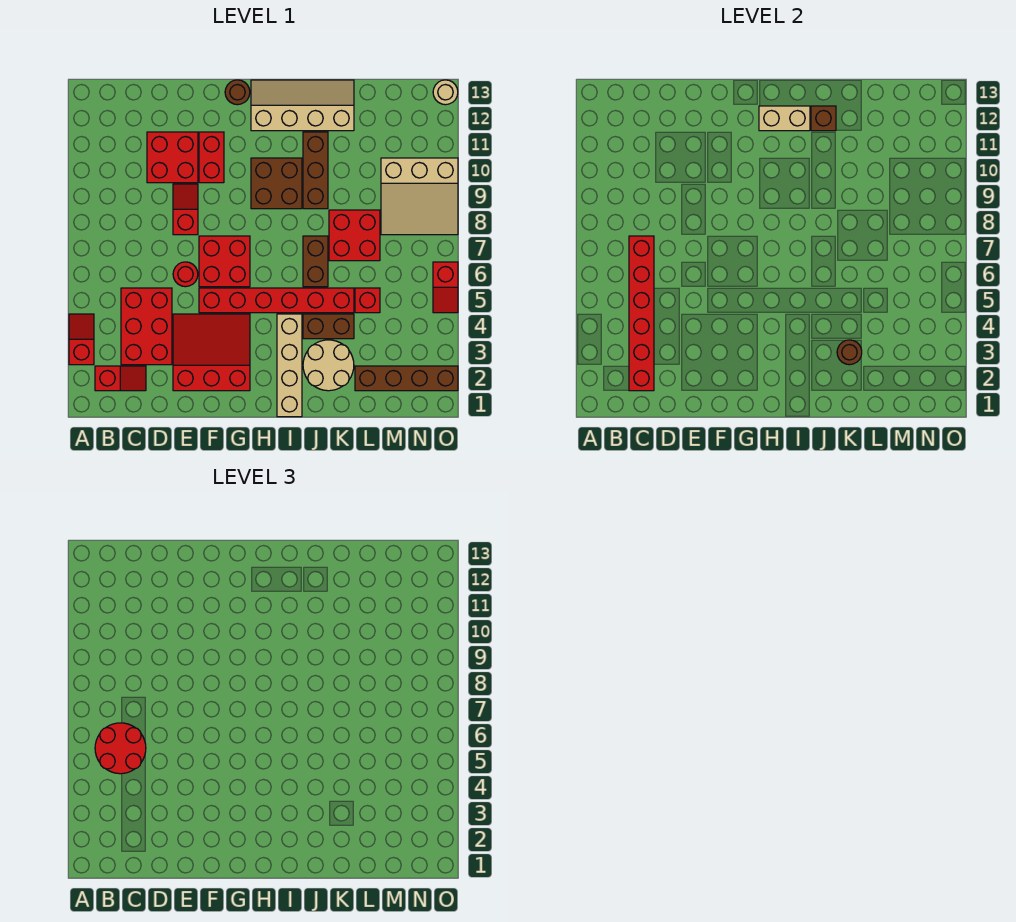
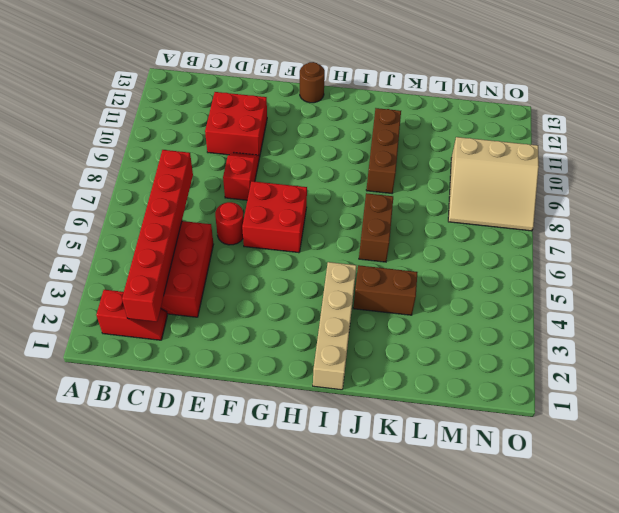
none -> red 1x2 slope [69,314,94,365]
none -> red 3x3 slope [173,314,250,391]
none -> red 1x6 brick [199,288,354,313]

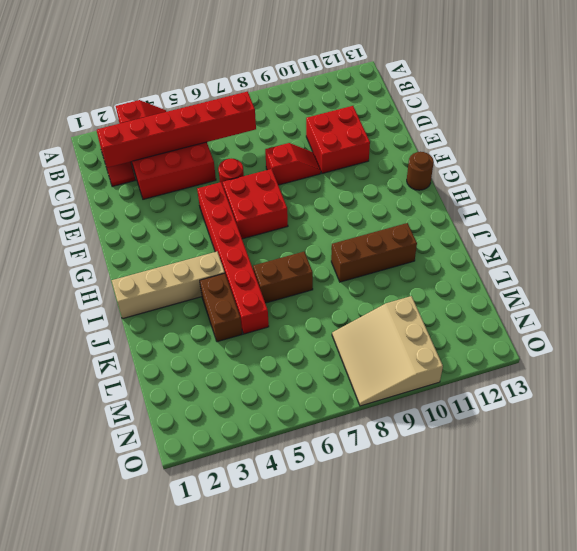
none -> red 3x3 slope [173,314,250,391]
none -> red 1x2 brick [199,132,224,183]
none -> brown 2x2 brick [251,158,302,209]

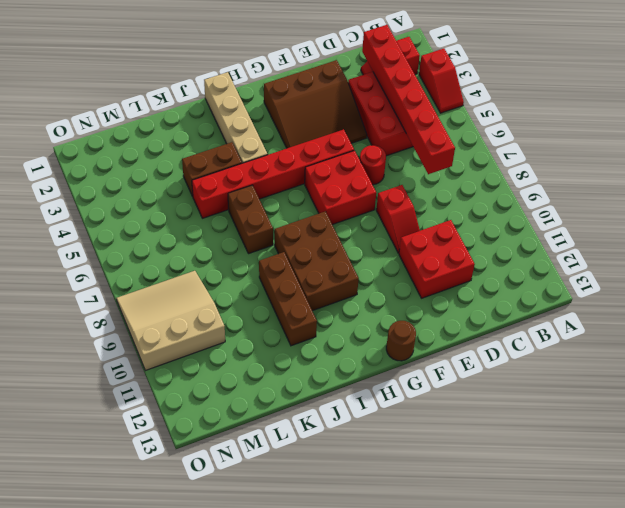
brown 3x3 slope [264,60,367,148] -> red 3x3 slope [173,314,250,391]
brown 2x3 brick [275,211,359,311] -> brown 2x2 brick [251,158,302,209]
none -> red 1x2 brick [199,132,224,183]
none -> tan 2x4 slope [251,80,354,131]
none -> tan 2x2 round brick [303,340,354,391]

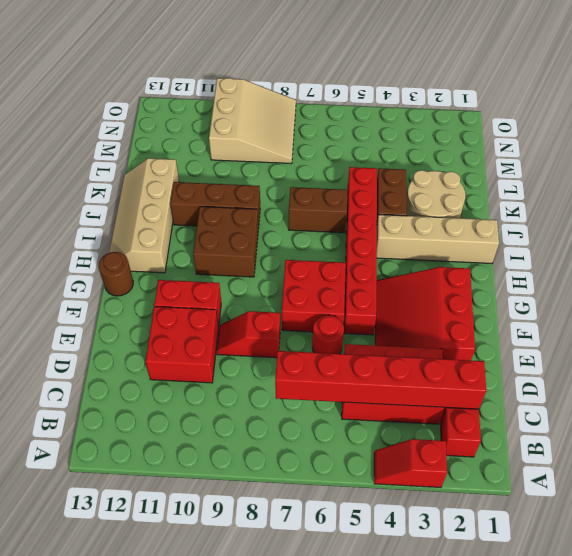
none -> red 2x2 brick [329,210,380,261]
none -> brown 1x4 brick [355,366,458,391]
none -> red 1x1 brick [355,288,380,313]

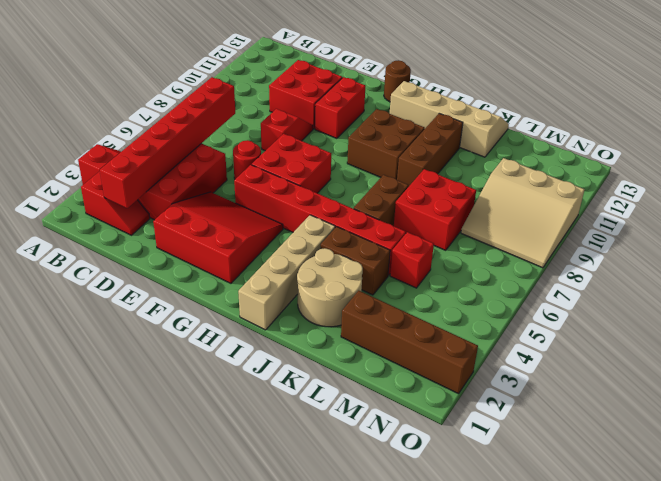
none -> red 1x2 slope [433,262,458,313]
none -> tan 1x1 round brick [433,80,458,105]
none -> tan 1x2 brick [759,106,810,131]

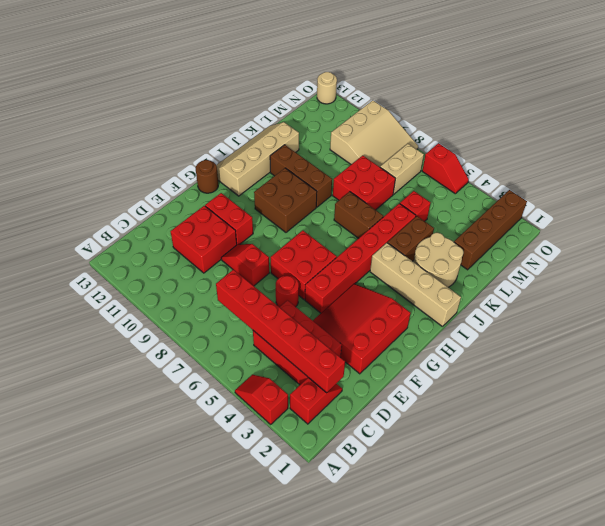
tan 1x2 brick [380,144,424,194] -> tan 1x2 brick moved to [759,106,810,131]
none -> brown 1x1 brick [811,106,836,131]
none -> brown 1x1 round brick [837,340,862,365]
none -> red 2x2 round brick [95,723,146,774]

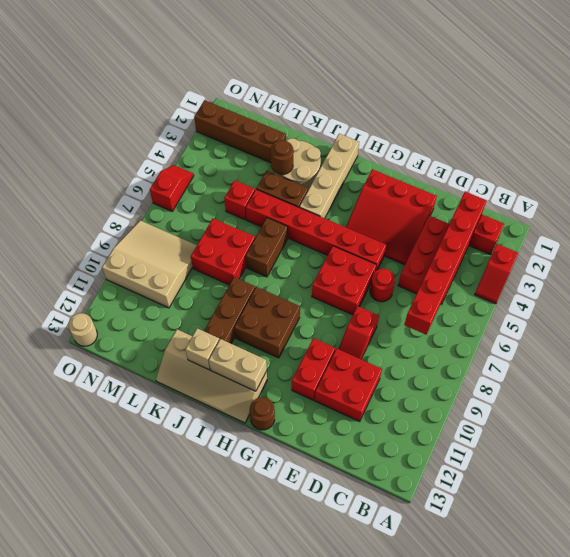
tan 1x1 brick [185,328,219,370] -> brown 1x1 brick [811,106,836,131]
none -> red 2x2 round brick [95,723,146,774]

